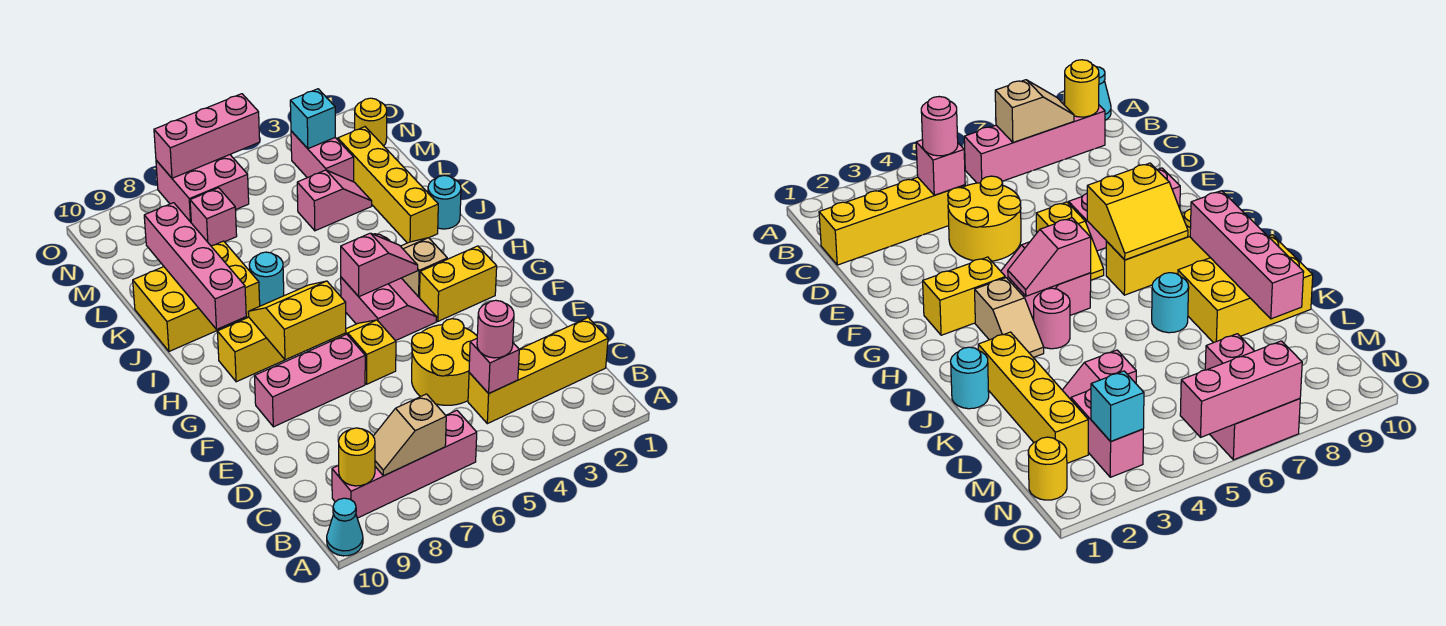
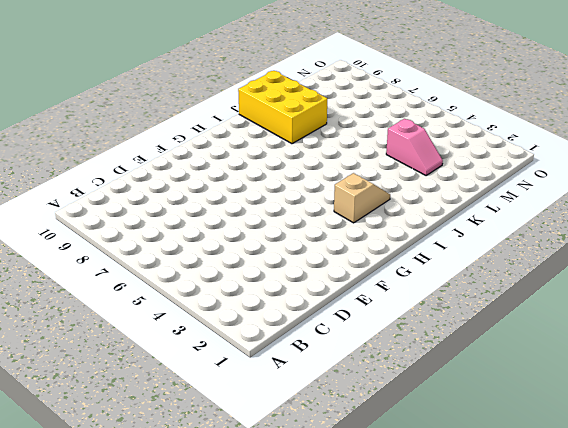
none -> cyan 1x1 cone [327,498,363,556]
none -> pink 1x4 brick [332,410,477,518]
none -> yellow 1x4 brick [468,318,608,424]

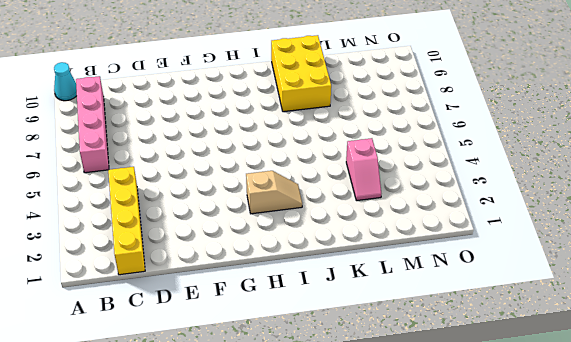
none -> yellow 2x2 round brick [412,319,477,405]
none -> yellow 1x2 slope [329,320,396,384]
none -> pink 1x3 brick [255,334,365,427]

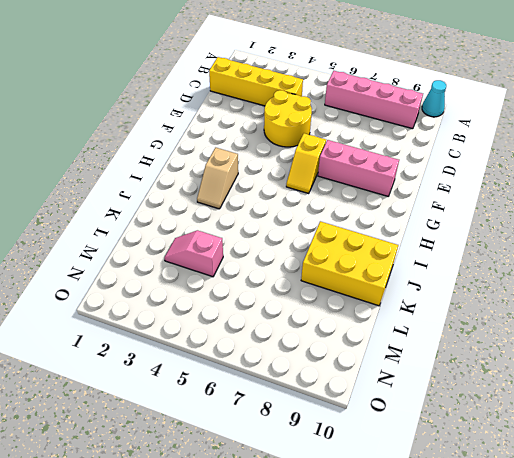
none -> yellow 1x2 brick [420,246,497,321]
none -> pink 2x2 slope [341,277,437,341]
none -> yellow 1x3 brick [217,317,285,382]

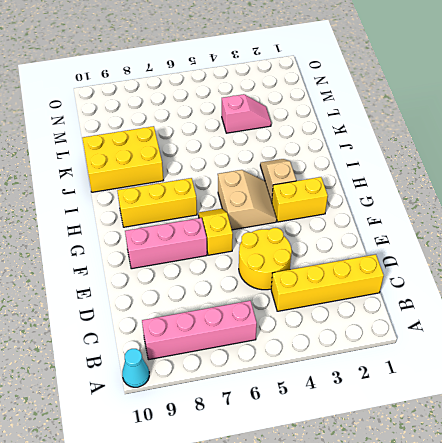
tan 2x2 slope [218,170,277,230] -> pink 2x2 slope [341,277,437,341]
none -> pink 1x1 round brick [1034,288,1070,349]
none -> cyan 1x1 round brick [428,176,461,229]
none -> yellow 1x4 brick [338,127,438,243]

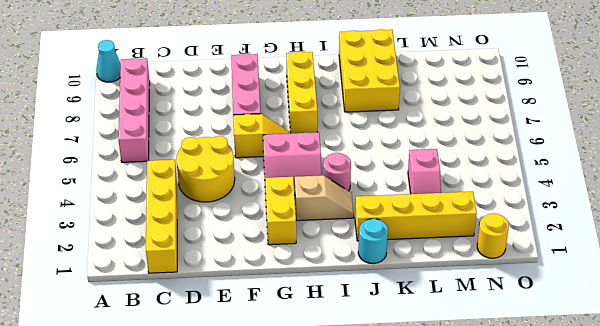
none -> cyan 1x1 round brick [249,252,284,306]
none -> pink 1x2 brick [291,131,354,182]
none -> pink 1x1 brick [190,188,237,246]

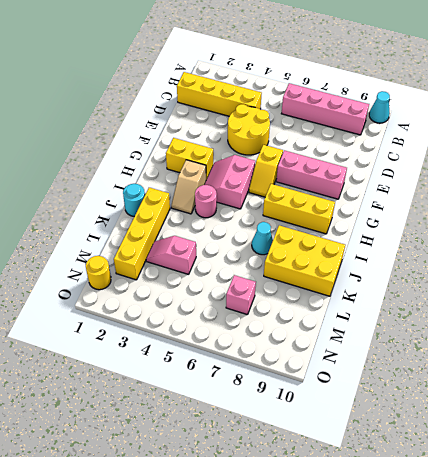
cyan 1x1 cone [252,222,273,255] -> cyan 1x1 round brick [249,252,284,306]
none -> pink 1x2 brick [291,131,354,182]
none -> pink 2x2 brick [156,155,249,222]
none -> tan 1x2 slope [373,394,446,476]

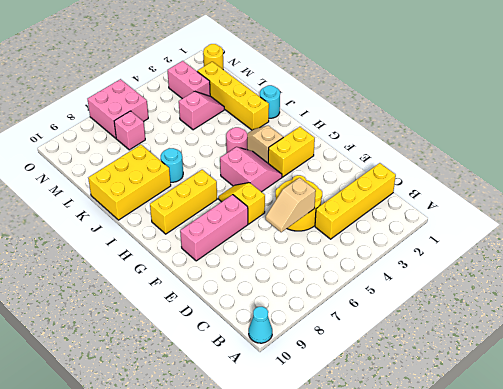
tan 1x2 slope [266,178,316,232] -> tan 1x2 slope moved to [373,394,446,476]
none -> pink 1x4 brick [332,410,477,518]
none -> yellow 1x1 round brick [339,428,375,486]
none -> pink 1x1 brick [469,339,519,394]

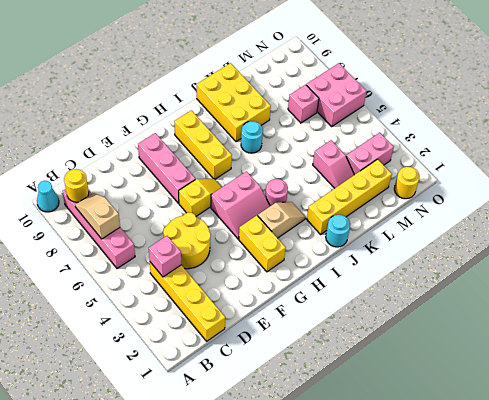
none -> yellow 2x2 slope [248,281,346,360]
none -> pink 1x2 slope [341,233,418,297]
none -> pink 1x4 brick [144,203,246,329]

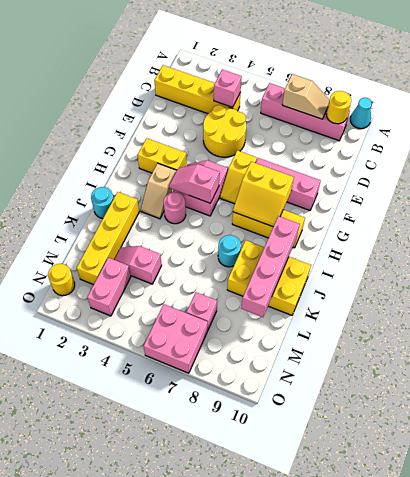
none -> cyan 1x1 brick [290,89,335,149]
none -> pink 1x3 brick [154,94,260,178]
none -> pink 1x1 round brick [477,300,514,358]

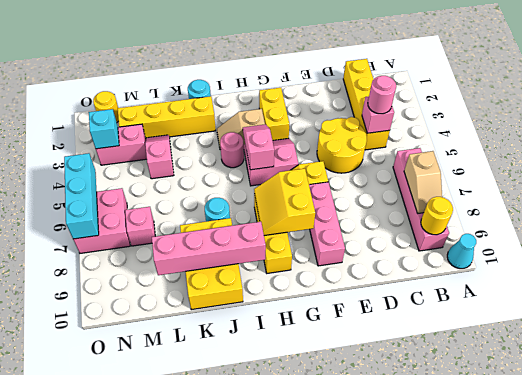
cyan 1x3 brick [64,153,99,239] -> pink 1x3 brick [154,94,260,178]

